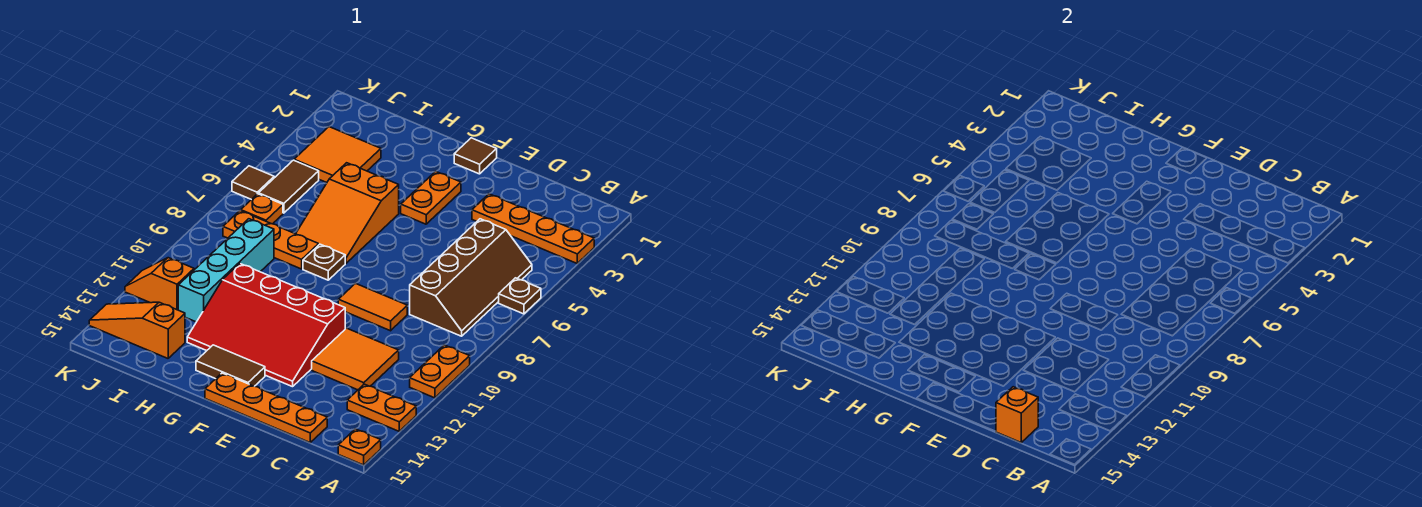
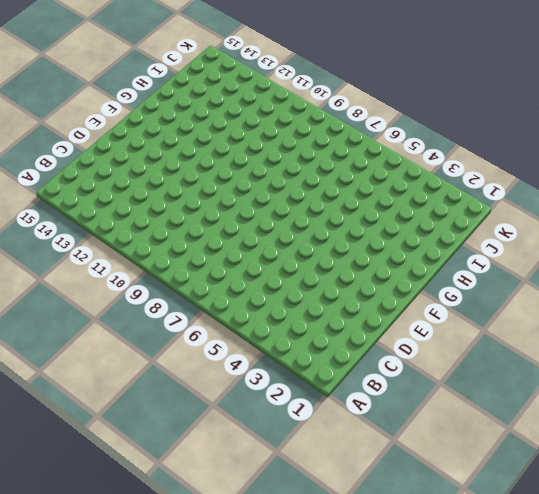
none -> orange 1x4 plate [472,194,594,263]
none -> brown 1x1 plate [499,278,541,314]
none -> orange 1x2 plate [410,345,470,398]

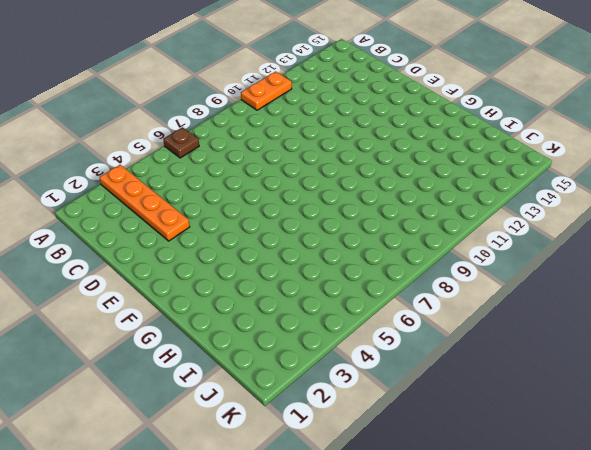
none -> orange 1x2 plate [347,384,416,431]
none -> orange 1x1 plate [338,429,381,465]
none -> brown 2x4 slope [410,219,532,336]

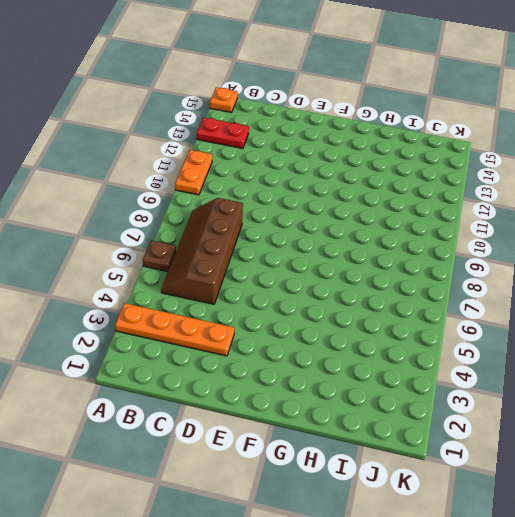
red 1x2 plate [197,118,249,149] -> orange 1x2 plate [347,384,416,431]
none -> orange 2x2 tile [312,328,399,390]
none -> orange 1x4 plate [205,373,327,442]
none -> orange 1x2 tile [338,283,407,331]

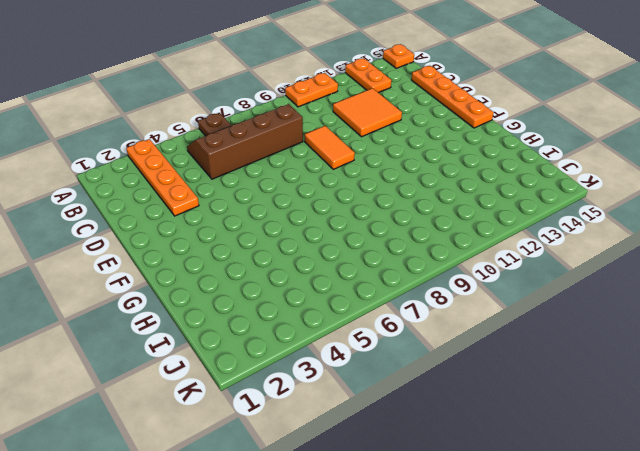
none -> red 3x4 slope [187,264,345,387]
none -> brown 1x1 tile [454,138,497,174]
none -> orange 1x2 plate [401,171,461,224]

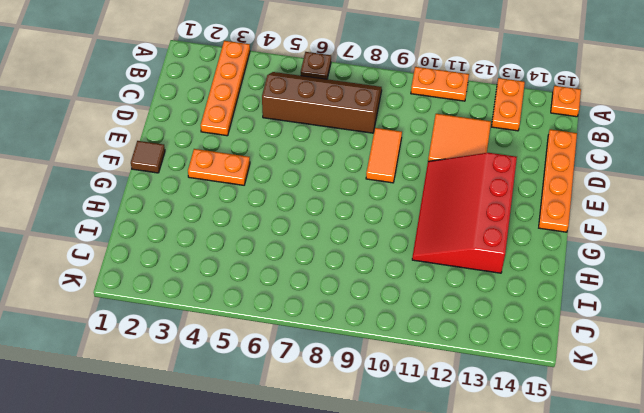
red 3x4 slope [412,153,517,273] -> red 3x4 slope turned to [187,264,345,387]
none -> brown 1x2 tile [196,345,265,386]
none -> orange 2x3 slope [296,163,399,263]
none -> brown 1x1 plate [303,244,345,280]

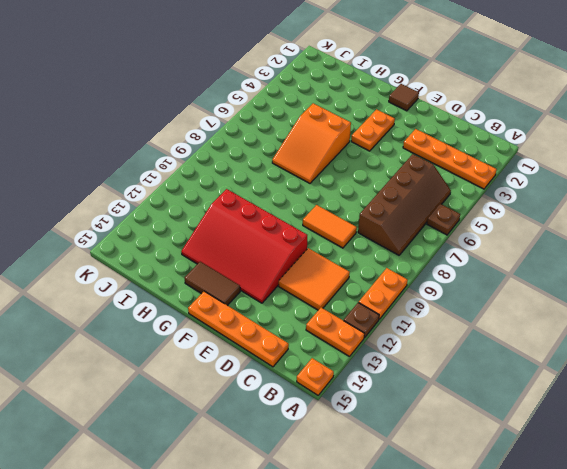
brown 1x1 plate [344,303,379,338] -> brown 1x1 plate moved to [303,244,345,280]
none -> orange 1x3 plate [223,211,319,269]
none -> orange 2x2 tile [294,127,381,183]
none -> cyan 1x4 brick [178,219,274,322]

